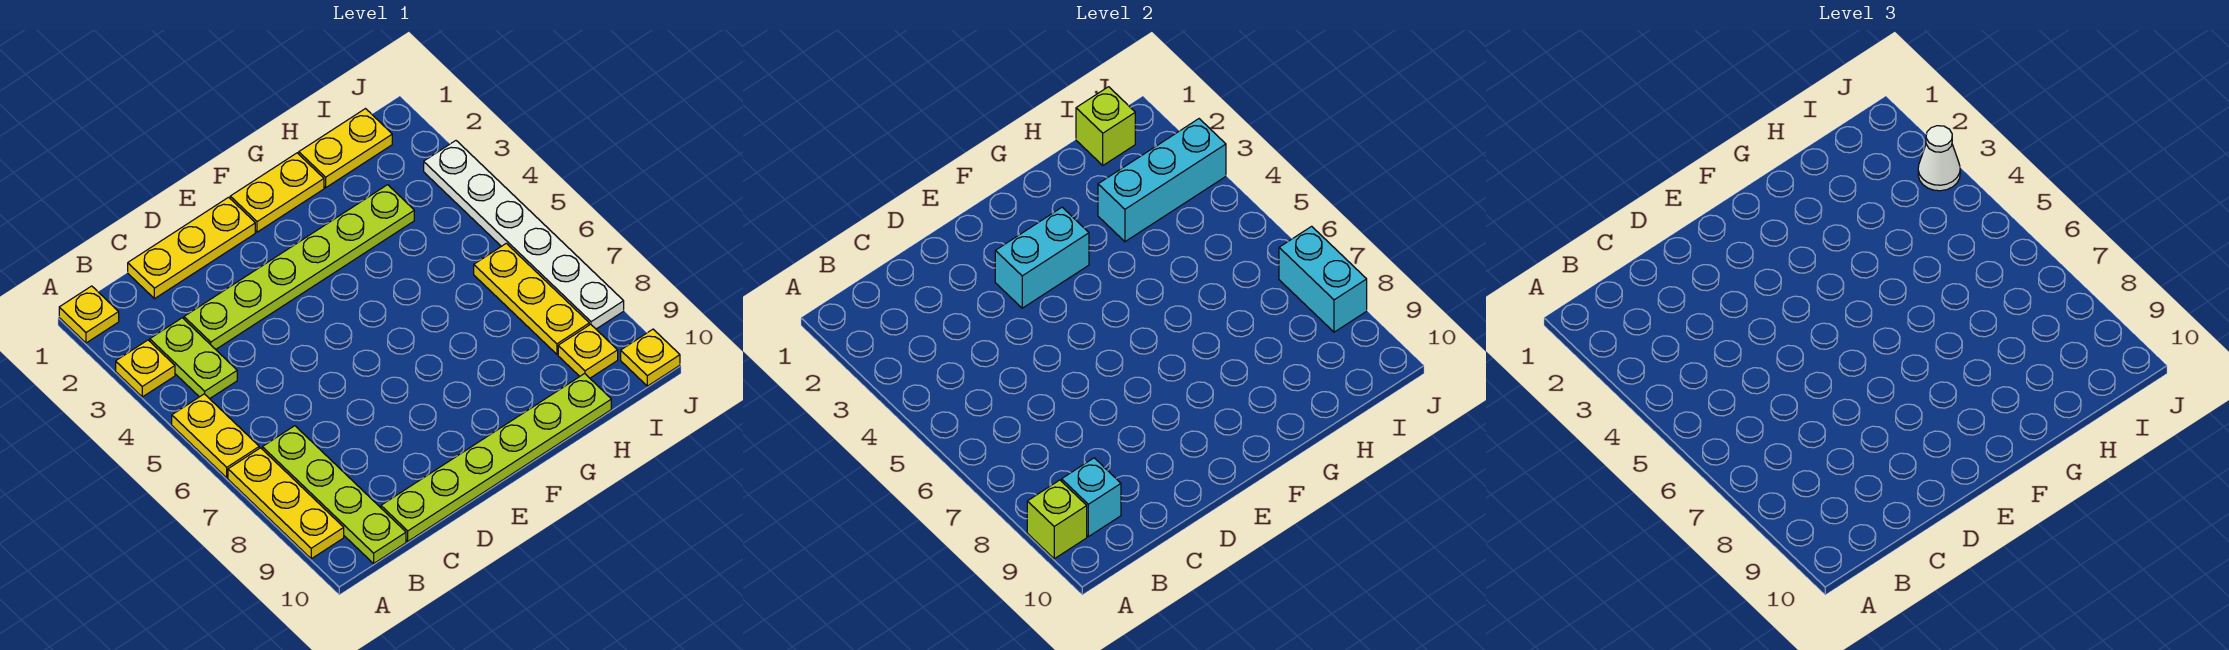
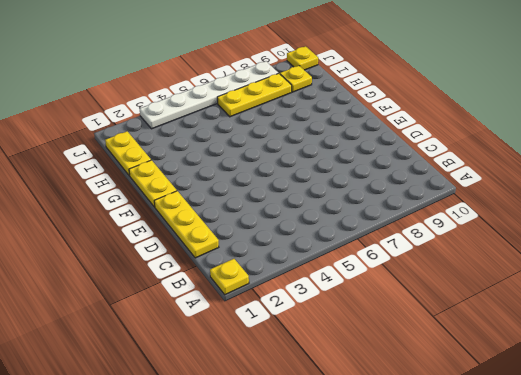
none -> yellow 1x1 plate [116,340,175,397]
none -> yellow 1x2 plate [172,394,259,478]
none -> yellow 1x3 plate [228,448,344,559]

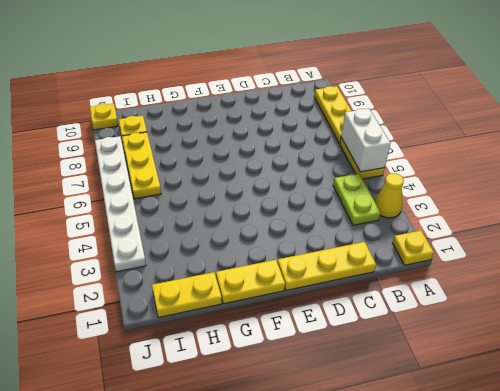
yellow 1x1 cone [375,173,404,218] -> yellow 1x1 plate [116,340,175,397]
white 1x2 brick [341,109,391,172] -> none
none -> lime 1x4 plate [262,426,406,563]
none -> lime 1x6 plate [184,185,414,349]
none -> lime 1x6 plate [381,374,611,541]

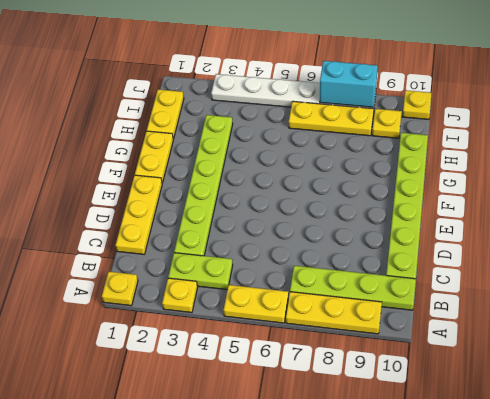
none -> lime 1x1 brick [1027,480,1087,559]
none -> cyan 1x1 brick [1062,458,1121,537]
none -> cyan 1x2 brick [995,207,1089,308]

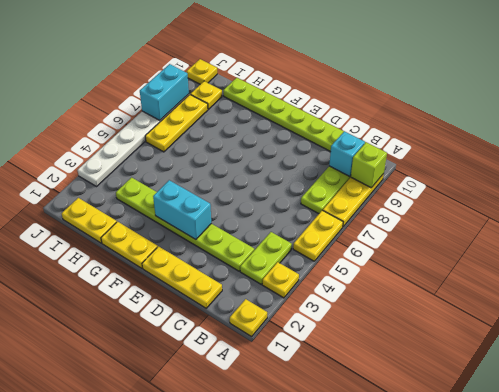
none -> cyan 1x3 brick [1098,119,1226,242]
none -> lime 1x1 brick [1076,87,1135,165]
none -> white 1x1 cone [1918,126,1960,191]

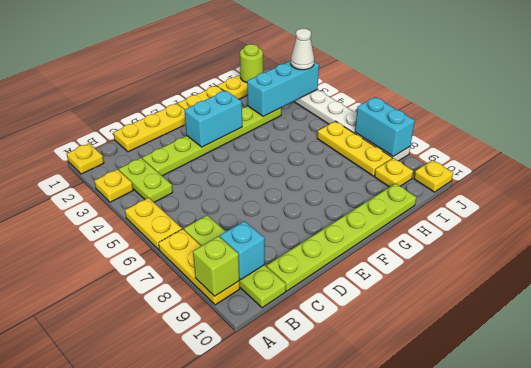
lime 1x1 round brick [240,44,263,83] -> lime 1x1 brick [1076,87,1135,165]

